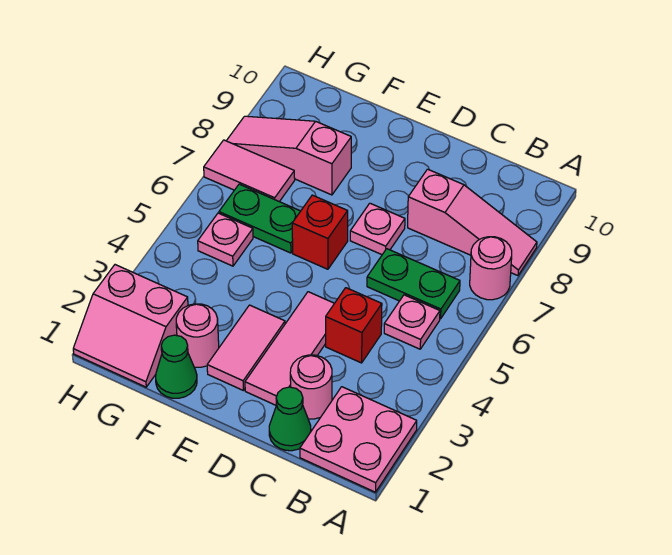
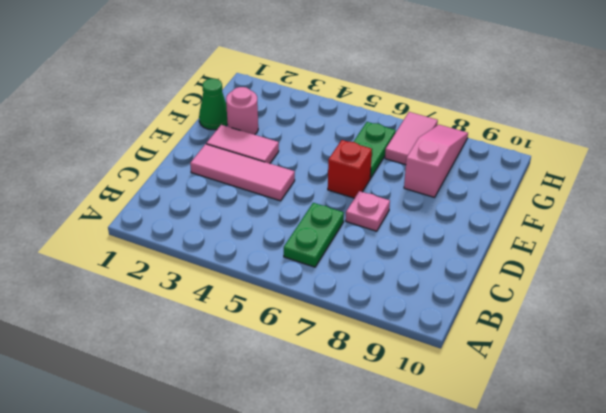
none -> pink 2x2 plate [300,387,417,492]
none -> pink 1x1 round brick [470,237,512,300]
none -> pink 1x3 slope [408,169,537,276]

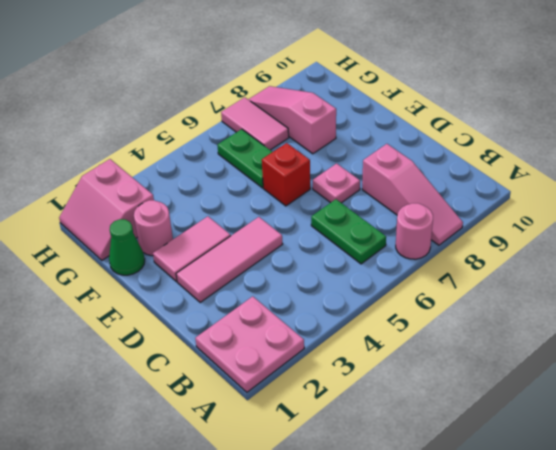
none -> pink 1x1 plate [384,295,440,349]
none -> green 1x1 cone [269,387,311,451]
none -> pink 1x1 round brick [290,355,332,419]

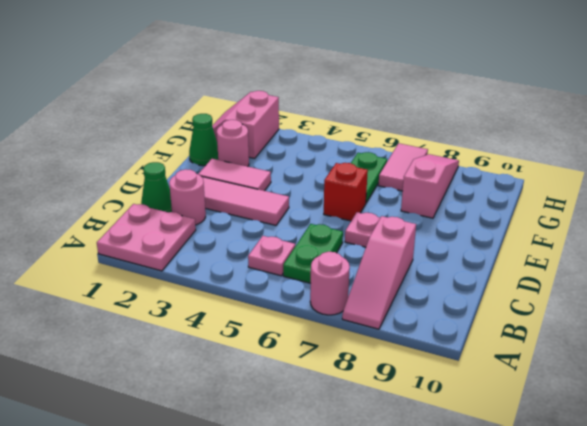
none -> red 1x1 brick [326,288,382,363]
none -> pink 1x1 plate [198,213,253,266]

